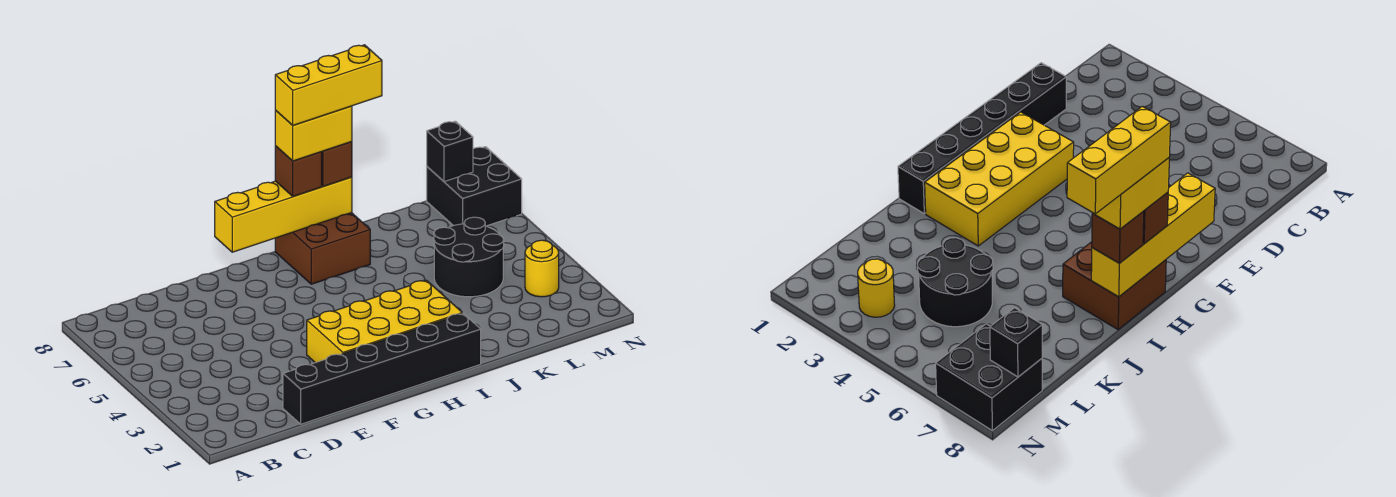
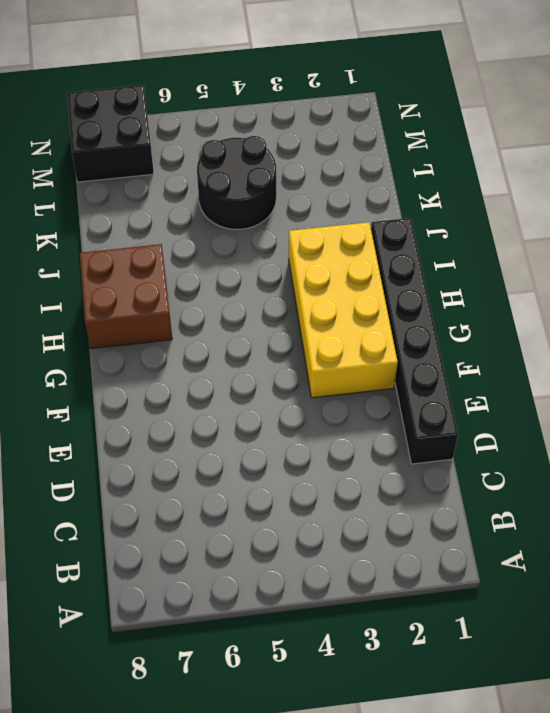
none -> yellow 1x1 round brick [525,240,559,297]
none -> yellow 1x4 brick [215,177,352,252]
none -> black 1x1 brick [427,121,473,182]

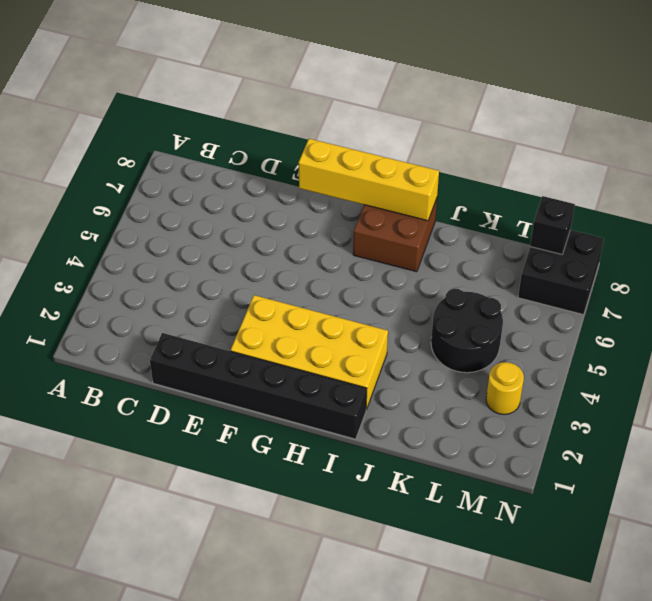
none -> brown 1x1 brick [275,146,322,197]
none -> brown 1x1 brick [322,142,352,187]
none -> yellow 1x2 brick [275,106,352,161]

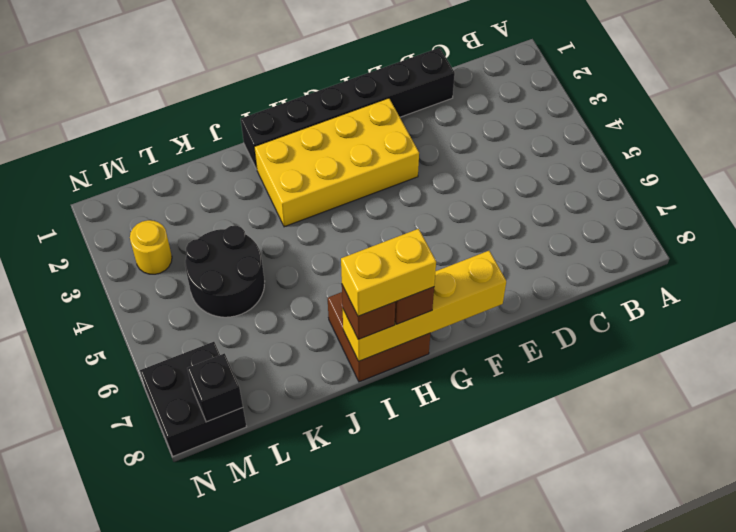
none -> yellow 1x3 brick [275,45,382,125]

